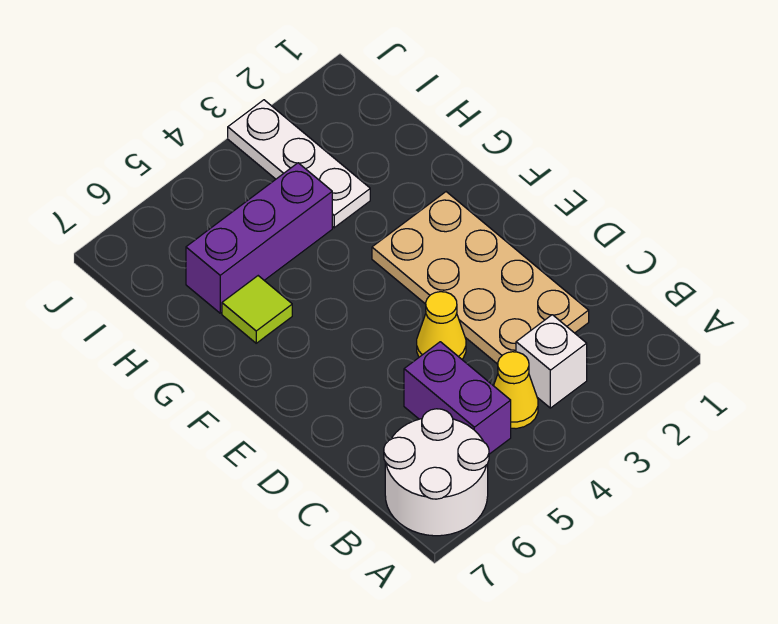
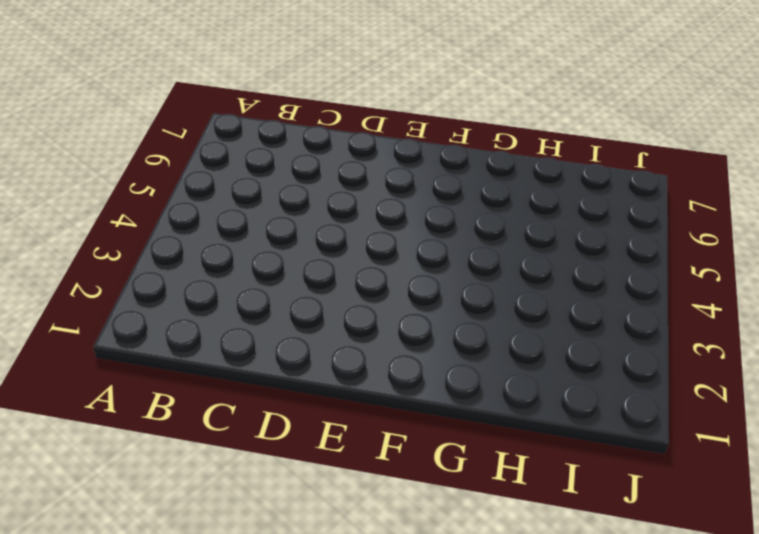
none -> white 2x2 round brick [384,409,489,536]
none -> white 1x1 brick [516,315,587,408]

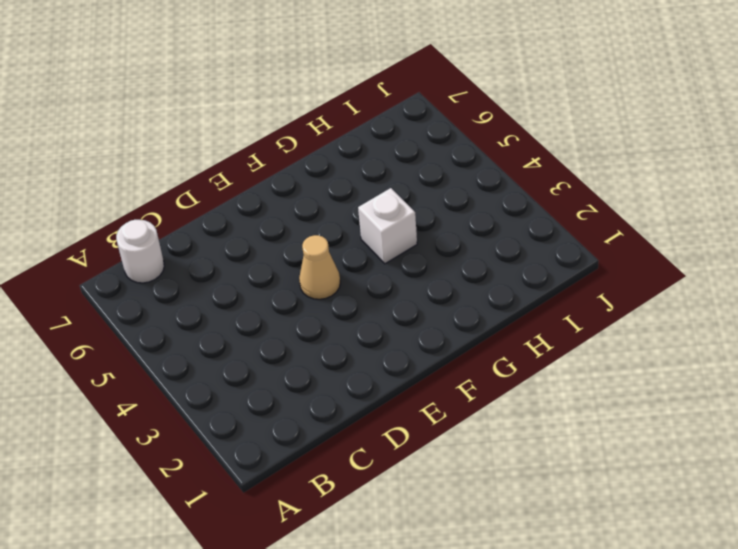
white 1x1 round brick [116,220,164,283] -> white 2x2 round brick [384,409,489,536]
tan 1x1 cone [299,235,340,299] -> none
white 1x1 brick [358,188,417,264] -> white 1x1 brick moved to [516,315,587,408]
none -> yellow 1x1 cone [494,352,538,429]
none -> purple 1x2 brick [404,342,511,454]

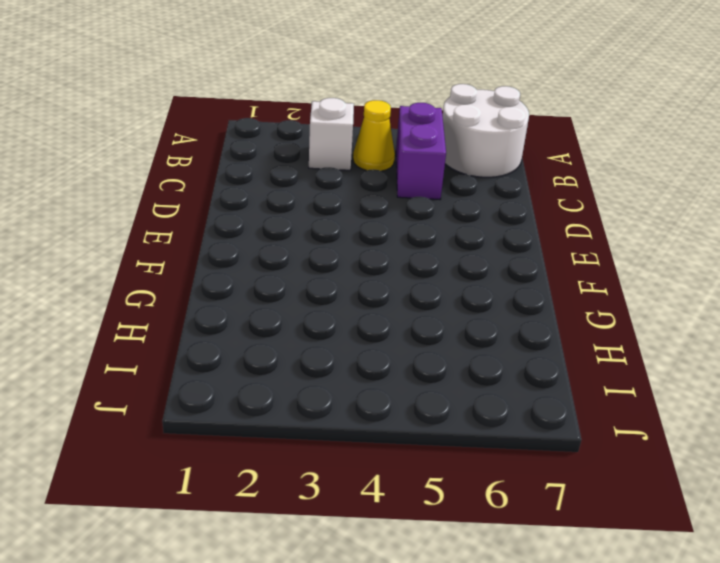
none -> tan 2x4 plate [372,192,589,364]
none -> yellow 1x1 cone [417,292,466,359]

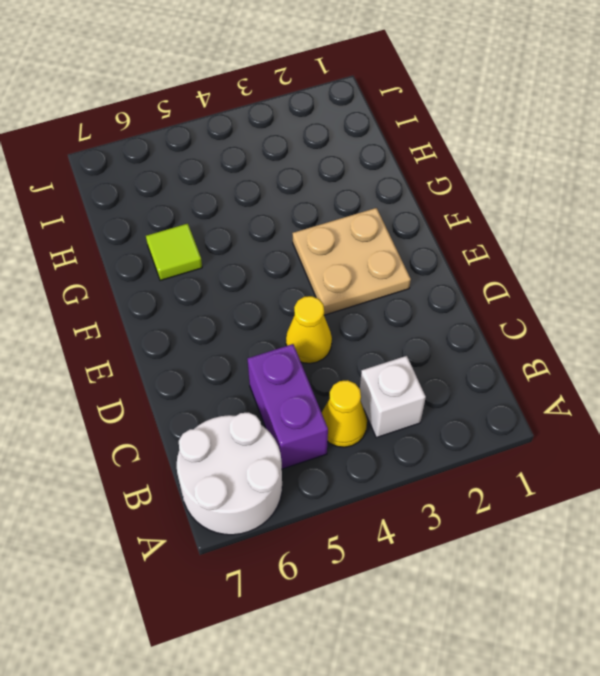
tan 2x2 plate [292,208,411,315] -> tan 2x4 plate [372,192,589,364]
none -> white 1x3 plate [228,100,370,228]
none -> purple 1x3 brick [186,163,332,313]

